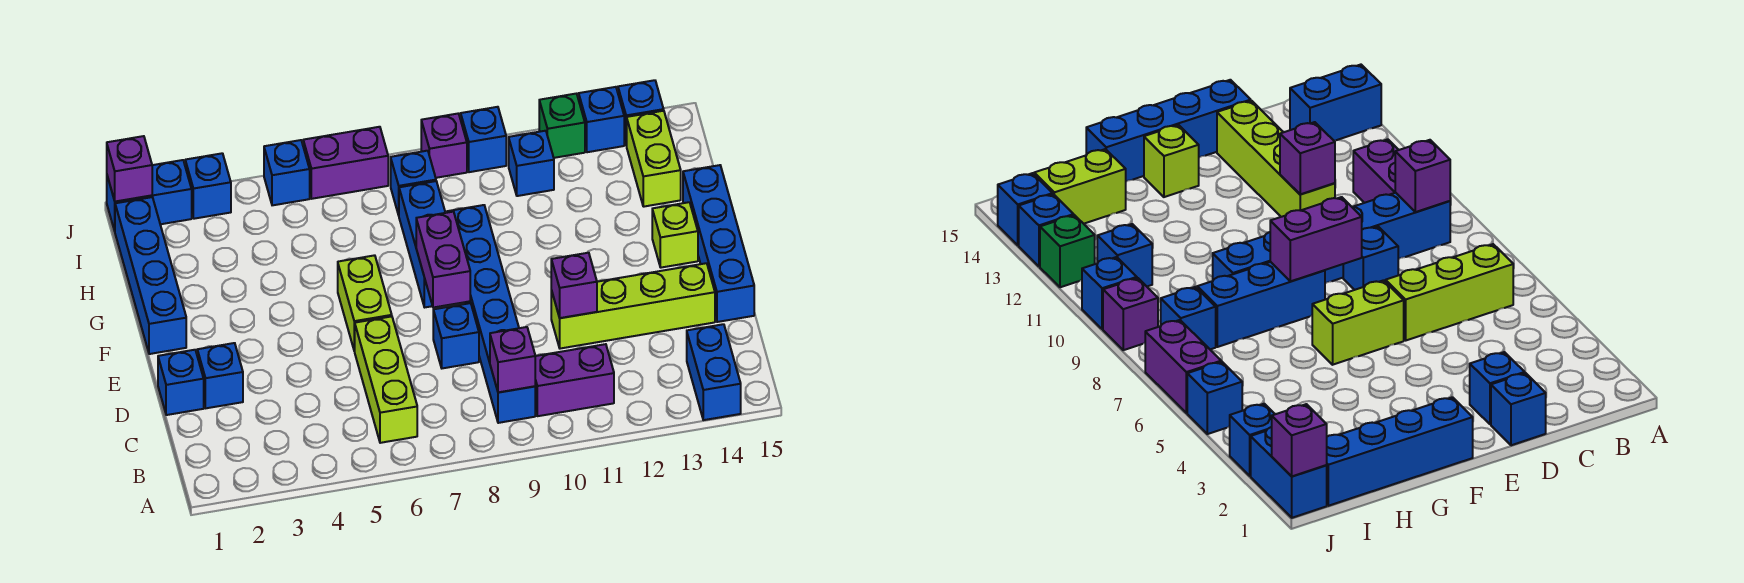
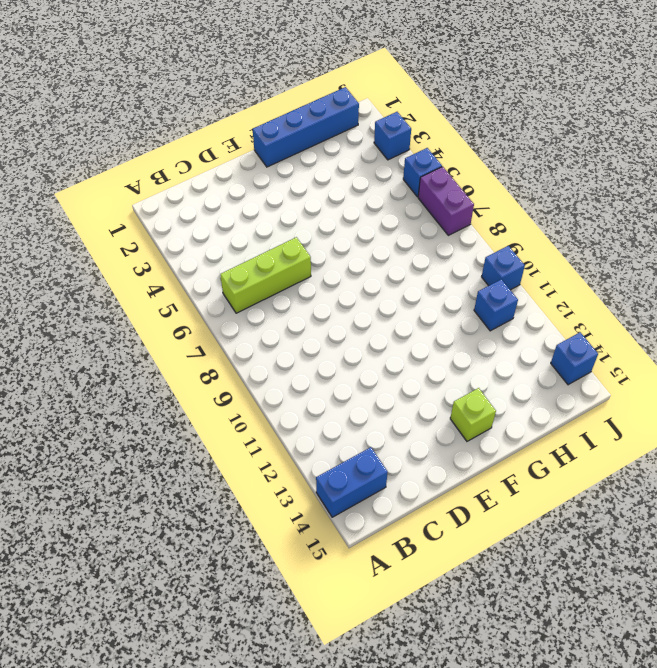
none -> blue 1x6 brick [447,205,535,423]
none -> purple 1x2 brick [535,344,614,416]
none -> blue 1x1 brick [158,350,204,415]

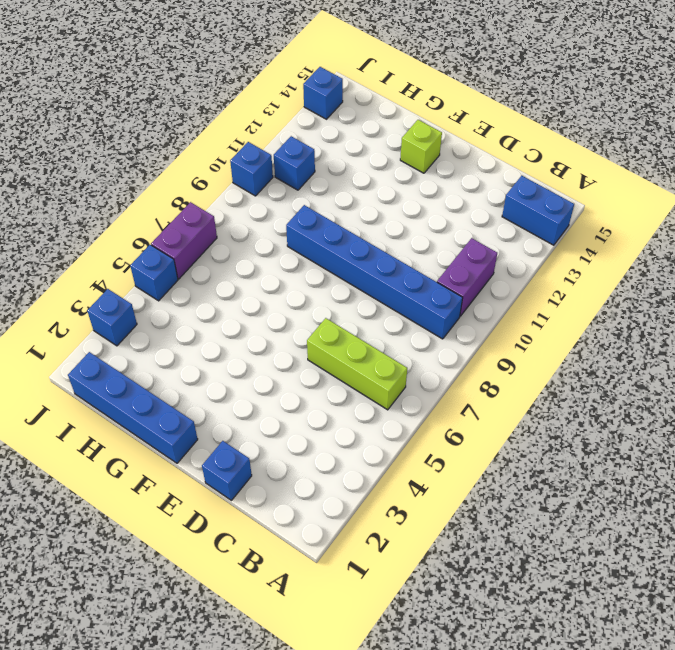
none -> blue 1x1 brick [197,343,243,408]
none -> blue 1x1 brick [433,303,479,368]
none -> lime 1x4 brick [551,263,715,349]

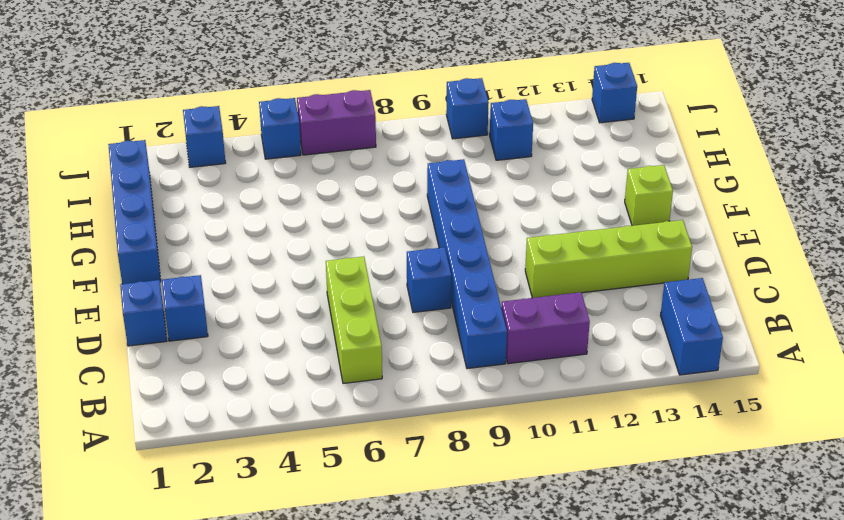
none -> blue 1x4 brick [683,165,754,322]
none -> lime 1x2 brick [338,255,392,351]
none -> blue 1x3 brick [399,181,445,307]

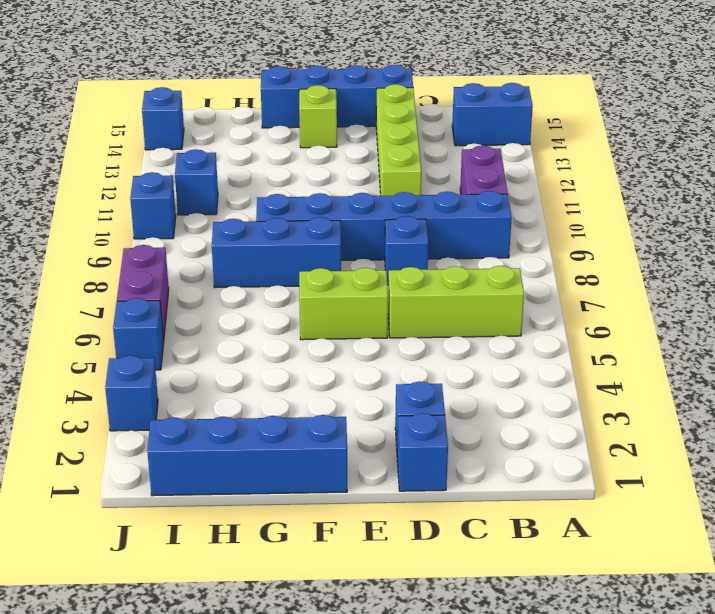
none -> lime 1x2 brick [627,111,681,207]
none -> blue 1x1 brick [391,151,436,215]
none -> blue 1x2 brick [107,160,192,231]

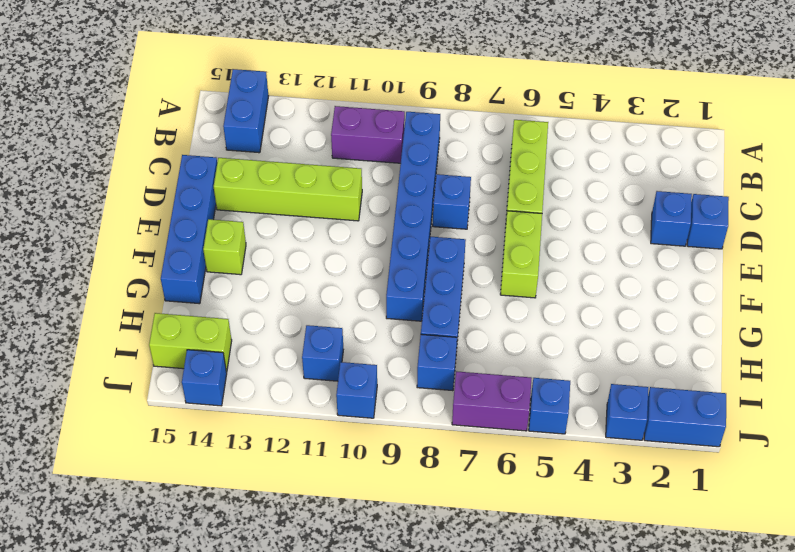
lime 1x2 brick [149,313,232,372] -> lime 1x2 brick turned to [627,111,681,207]
none -> blue 1x4 brick [115,197,186,354]
none -> purple 1x1 brick [421,113,467,178]
none -> green 1x1 brick [539,94,585,158]

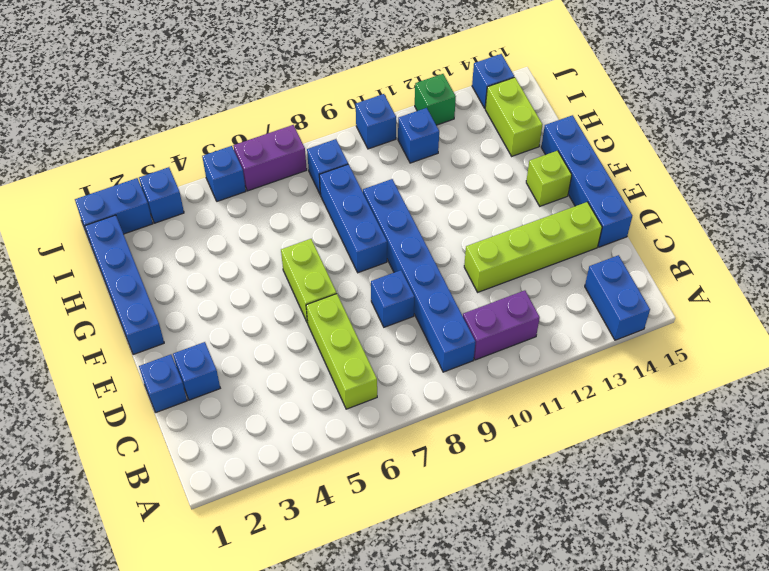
none -> purple 1x1 brick [421,113,467,178]
none -> blue 1x1 brick [579,87,624,152]
none -> purple 1x1 brick [490,327,535,392]

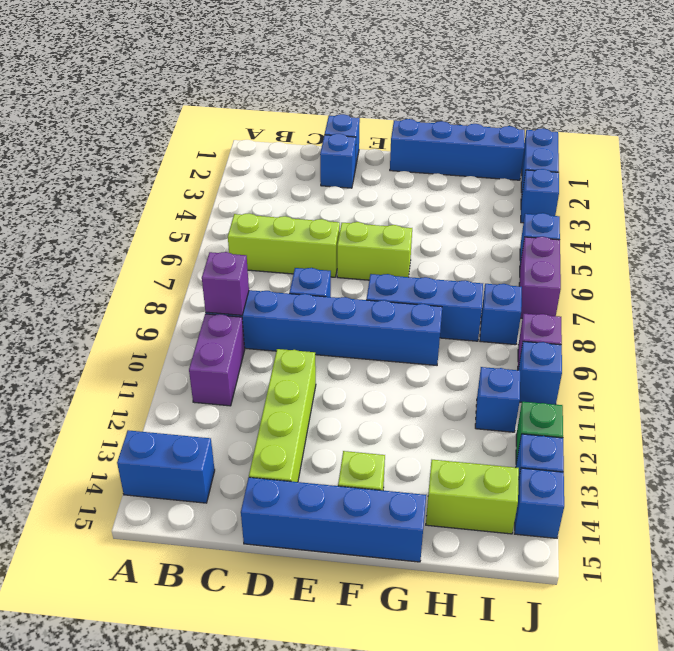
none -> purple 1x1 brick [551,253,597,318]
none -> purple 1x2 brick [416,212,470,308]
none -> purple 1x1 brick [107,136,152,202]

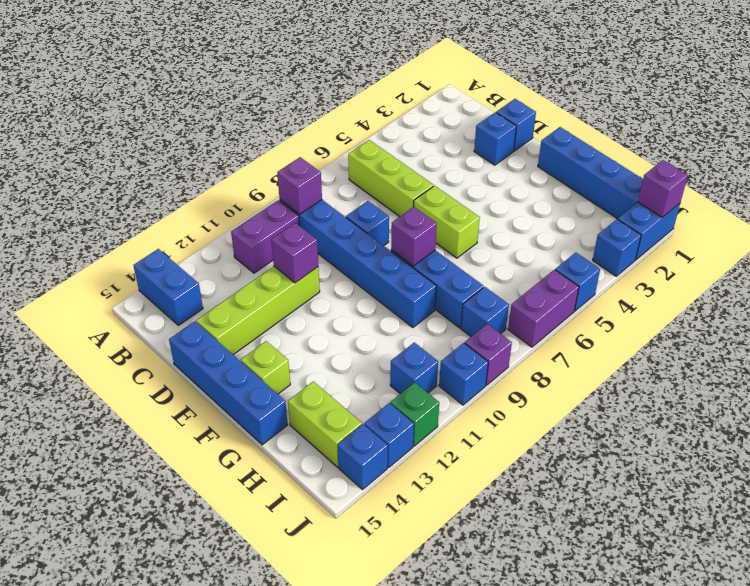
purple 1x1 brick [391,207,437,266] -> purple 1x2 brick [416,212,470,308]

